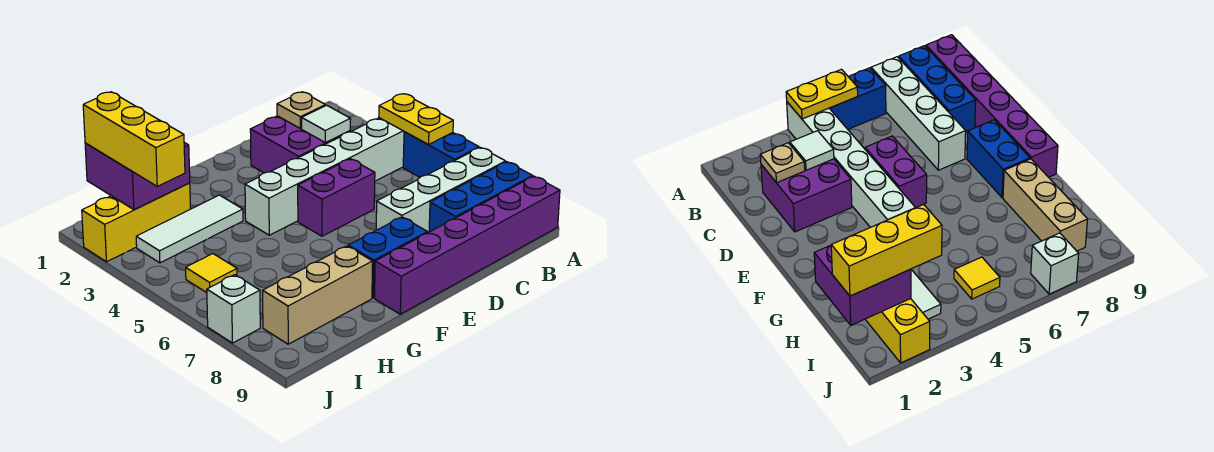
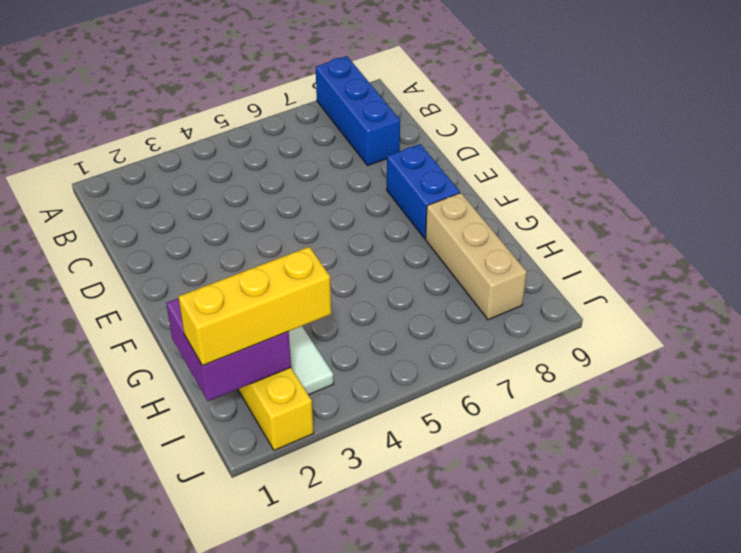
none -> white 1x6 brick [245,118,404,235]
none -> blue 1x2 brick [403,132,479,177]
none -> white 1x4 brick [376,147,506,233]

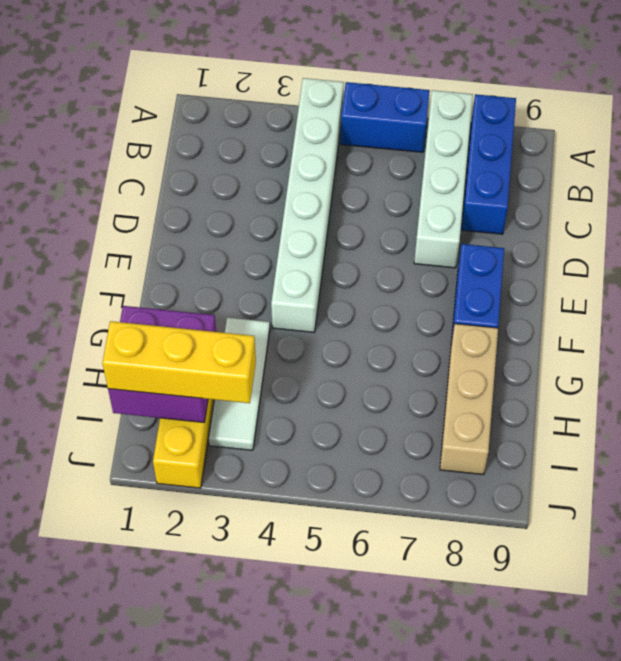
none -> purple 1x6 brick [375,176,560,314]
none -> purple 2x2 brick [250,116,350,173]
none -> purple 1x2 brick [298,159,375,236]

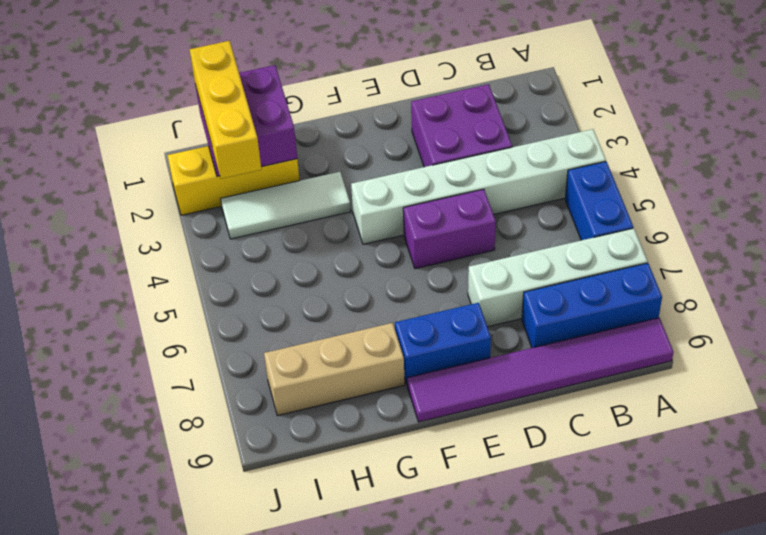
purple 1x6 tile [407,318,674,422] -> purple 1x6 brick [375,176,560,314]
none -> yellow 1x1 tile [186,254,237,293]
none -> white 1x1 brick [207,275,260,343]
none -> yellow 1x2 plate [379,94,453,144]

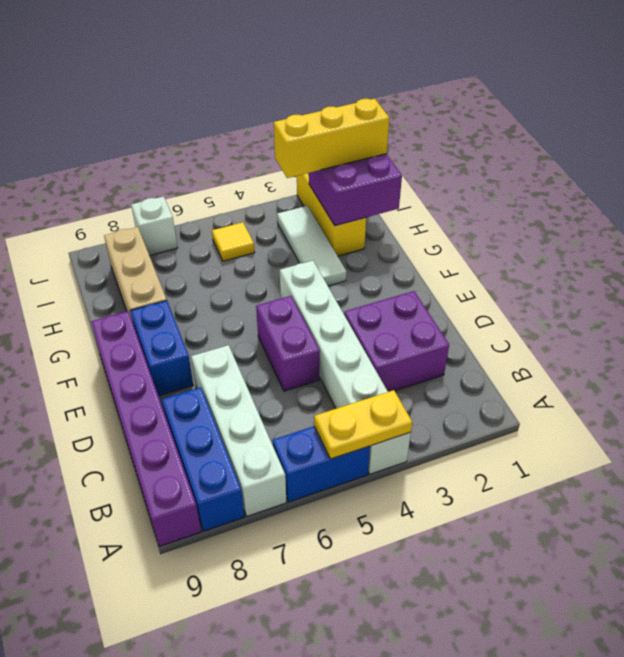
none -> tan 1x1 plate [277,92,326,129]
none -> white 1x1 tile [302,105,351,142]

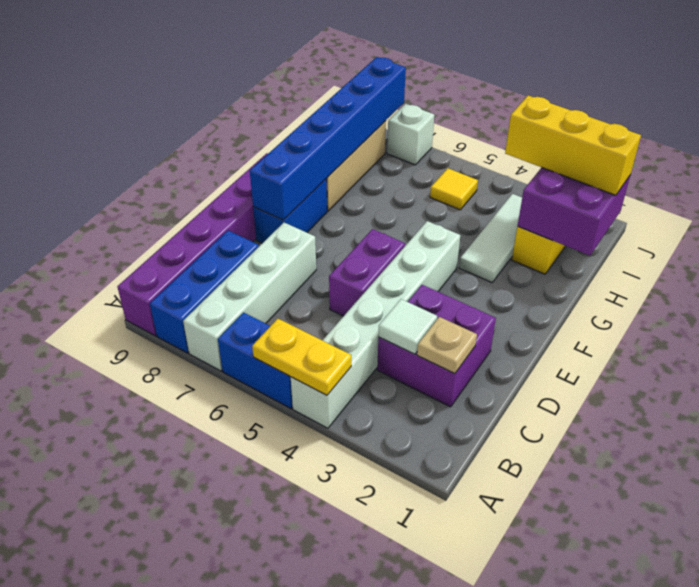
blue 1x6 brick [250,57,406,220] -> none

